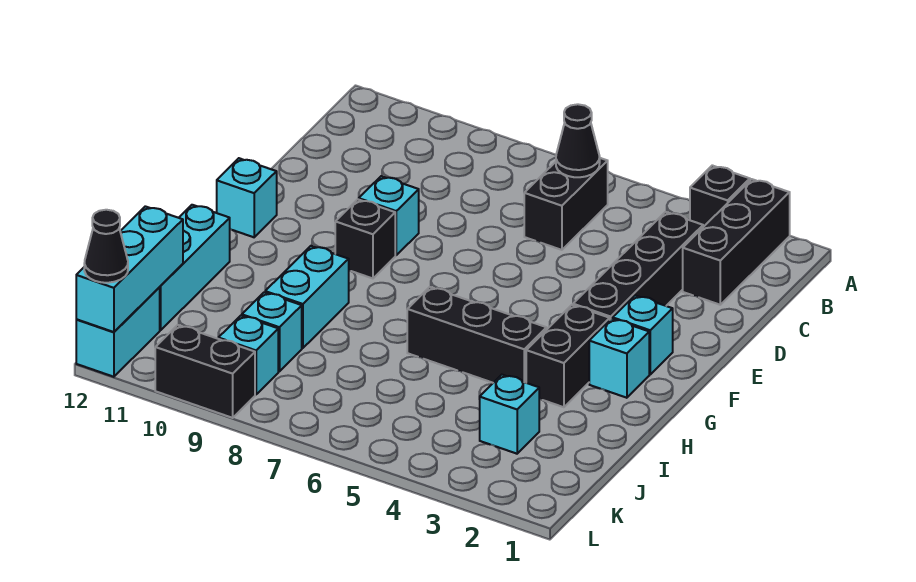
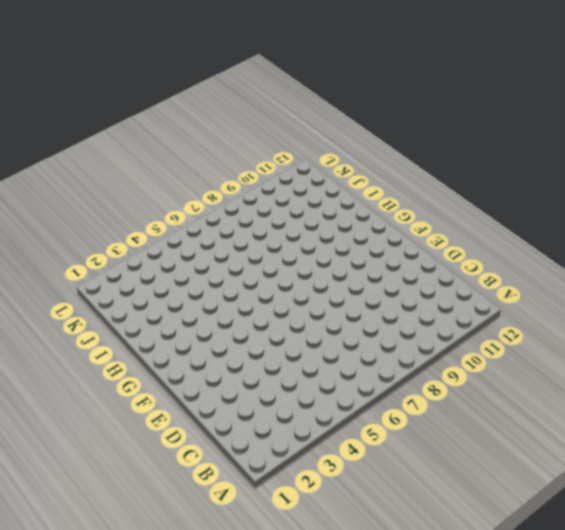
none -> black 1x3 brick [683,179,790,305]
none -> black 1x1 brick [690,165,750,227]
none -> black 1x2 brick [524,158,608,250]

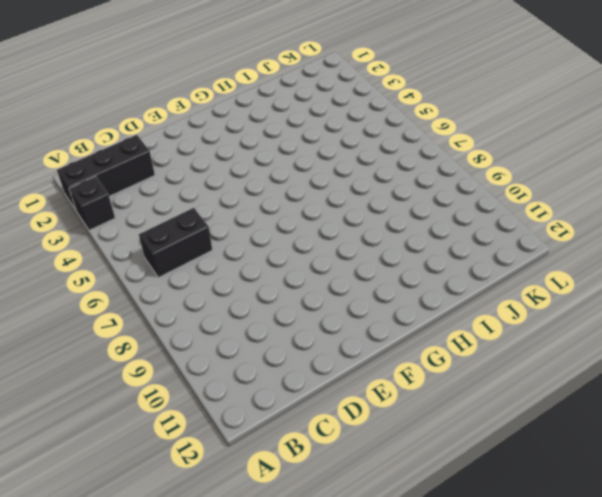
none -> black 1x4 brick [573,212,703,319]
none -> cyan 1x1 brick [359,176,419,255]
none -> cyan 1x1 brick [613,295,673,374]

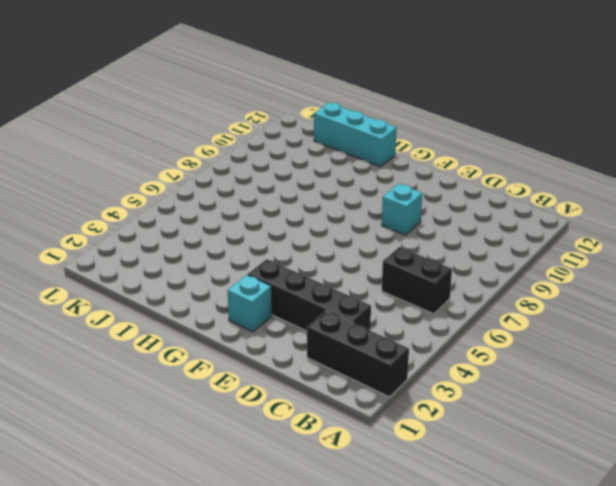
none -> black 1x1 brick [690,165,750,227]
none -> black 1x1 brick [335,199,395,278]
none -> cyan 1x1 brick [217,158,277,237]

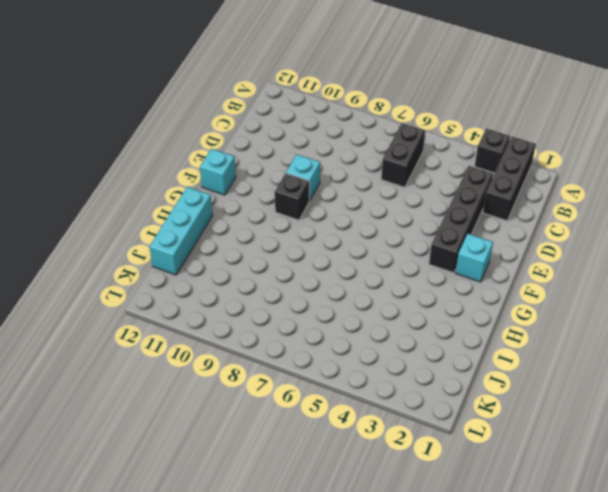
none -> cyan 1x1 brick [589,319,649,398]
none -> black 1x2 brick [526,305,610,407]
none -> black 1x3 brick [407,287,547,383]

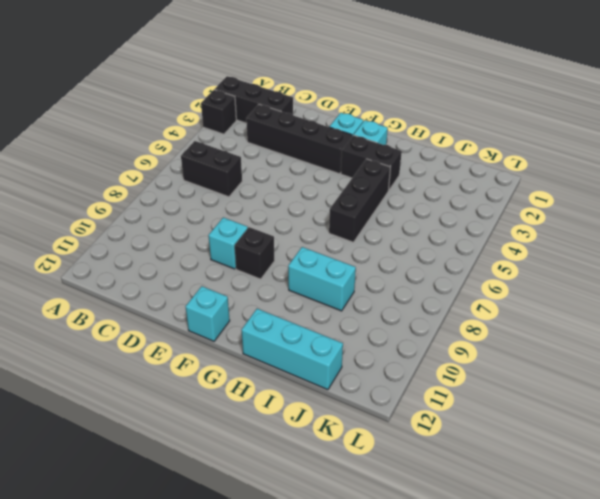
none -> cyan 1x1 brick [480,375,539,454]
none -> cyan 1x1 brick [242,292,302,371]
none -> cyan 1x1 brick [218,316,278,395]

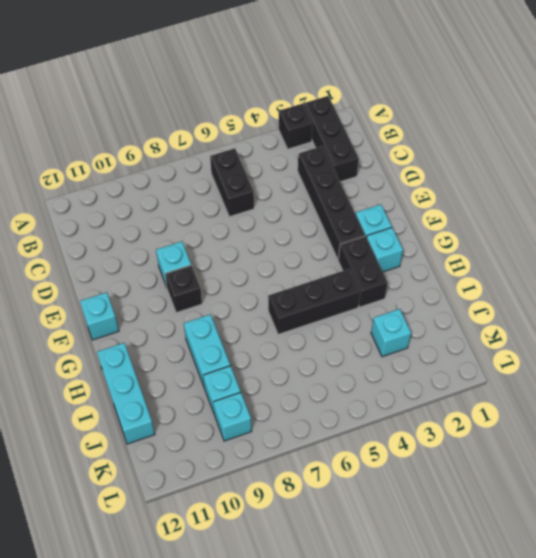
none -> cyan 1x2 brick [76,288,160,377]
none -> black 1x2 brick [155,325,255,418]
none -> black 1x1 cone [556,104,600,177]

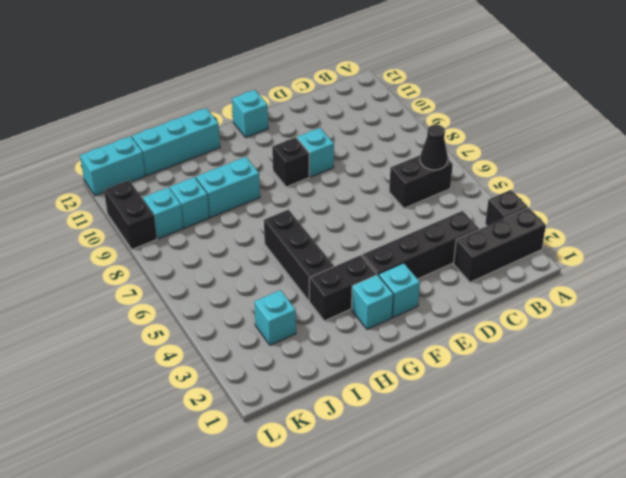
none -> cyan 1x3 brick [76,206,183,332]
none -> black 1x1 cone [84,210,128,283]

